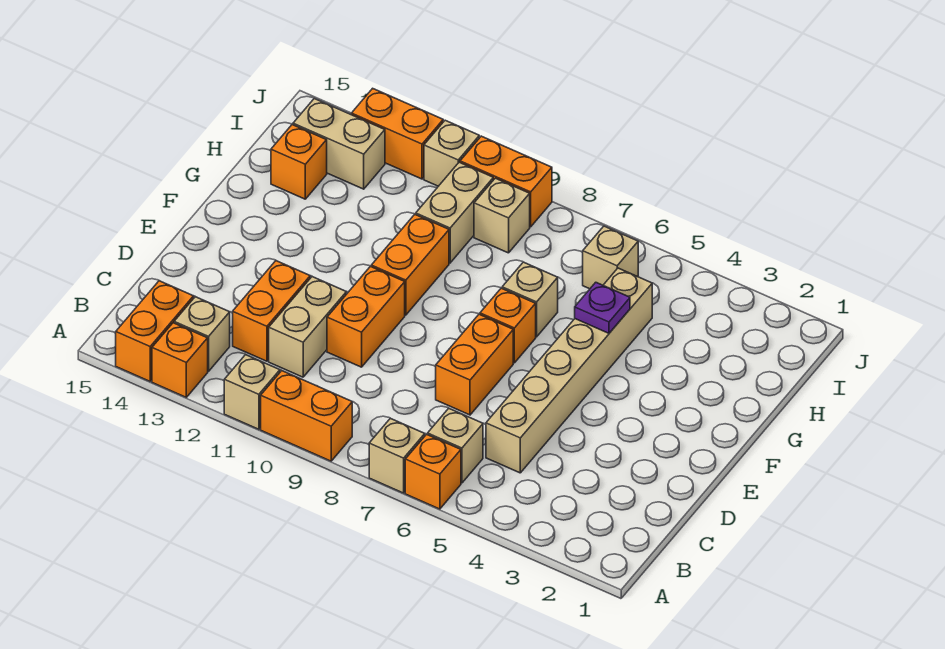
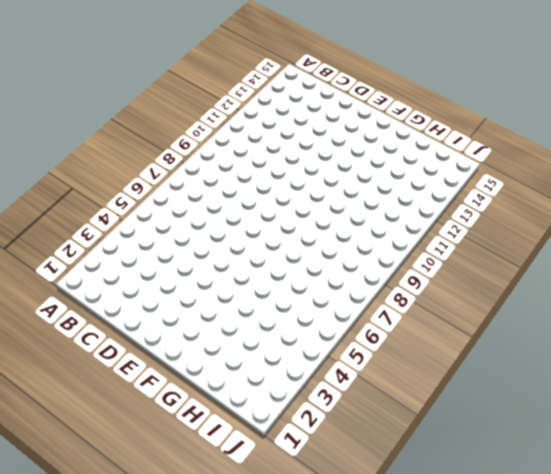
none -> orange 1x1 brick [405,434,461,509]
none -> tan 1x1 brick [369,418,425,493]
none -> orange 1x2 brick [261,371,352,461]

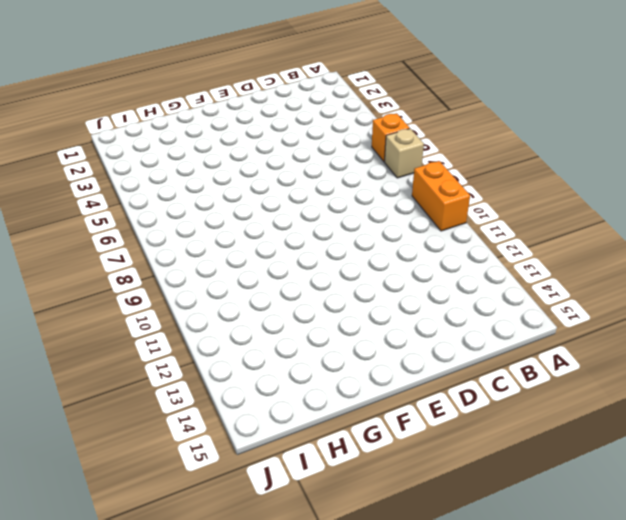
none -> tan 1x1 brick [224,355,280,429]
none -> orange 1x1 brick [152,323,208,397]
none -> orange 1x2 brick [116,281,194,381]

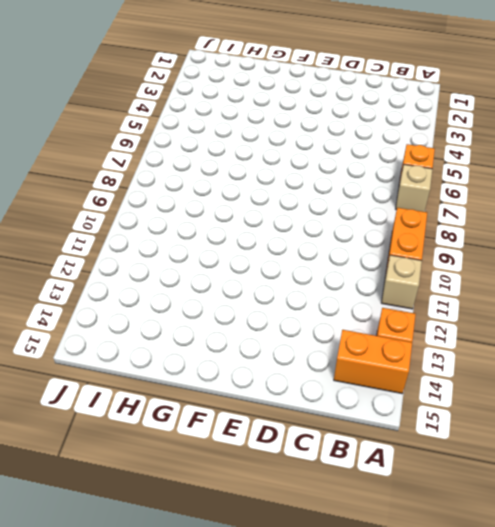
none -> tan 1x1 brick [428,408,483,483]
none -> tan 1x1 brick [174,297,230,371]
none -> tan 1x6 brick [486,268,652,473]

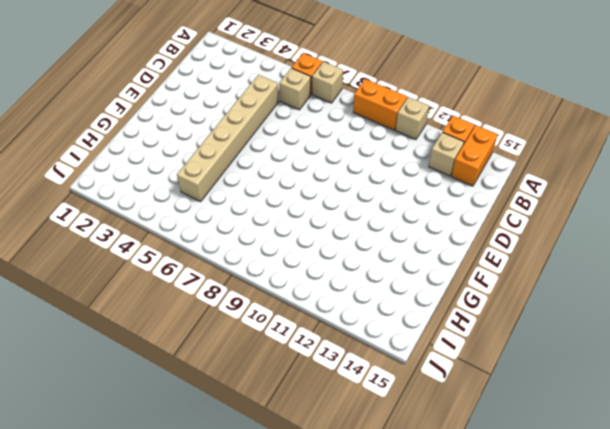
none -> tan 1x2 brick [269,277,346,377]
none -> orange 1x2 brick [233,261,310,361]
none -> orange 1x2 brick [436,314,513,415]

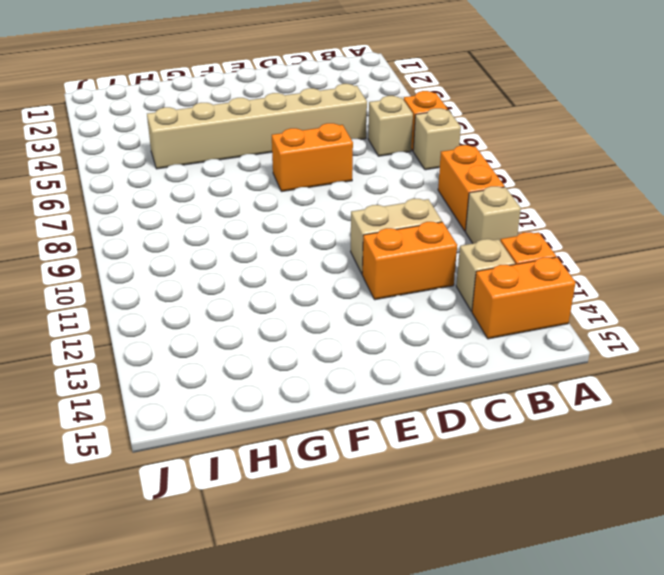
none -> orange 1x2 brick [327,266,405,367]
none -> orange 1x1 brick [480,288,536,363]
none -> orange 1x2 brick [371,214,449,315]

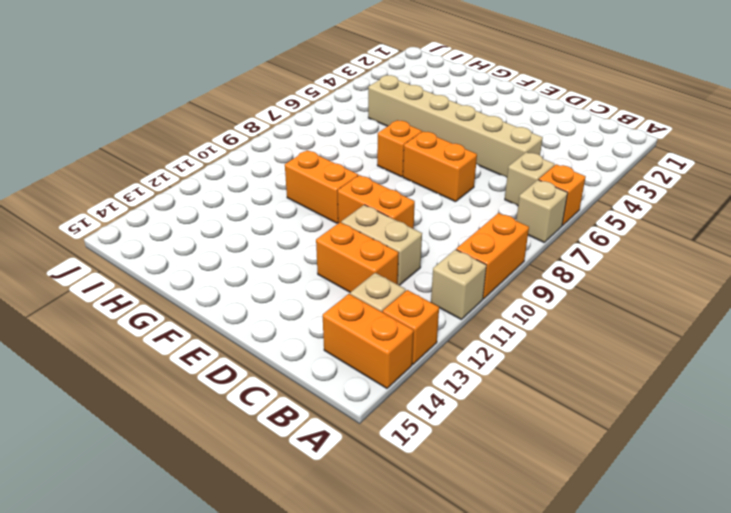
none -> tan 1x1 brick [502,262,558,337]
none -> tan 1x2 brick [416,162,493,263]
none -> orange 1x1 brick [271,125,327,199]

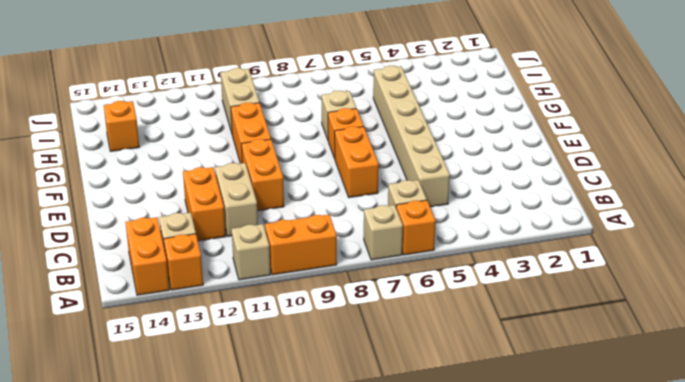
none -> tan 1x1 brick [583,226,638,289]
none -> tan 1x1 brick [474,178,530,253]
none -> tan 1x2 brick [293,99,385,189]

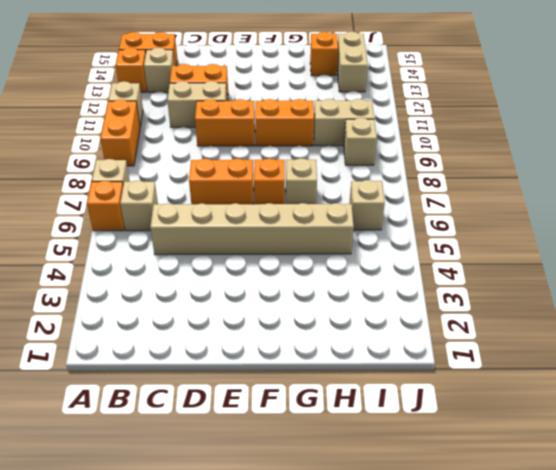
none -> orange 1x2 brick [460,136,552,227]
none -> tan 1x1 brick [424,120,479,186]
none -> orange 1x2 brick [351,88,443,179]

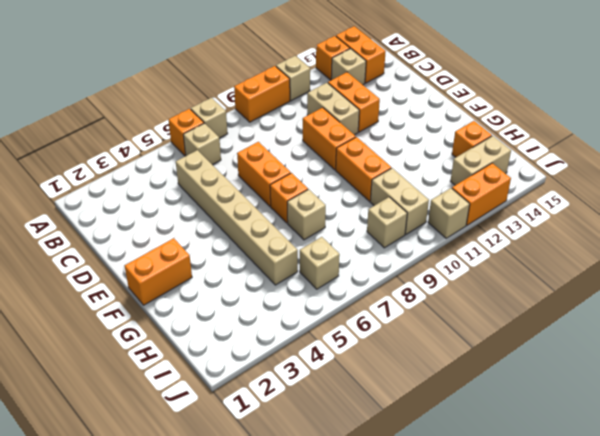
orange 1x2 brick [125,238,192,305] -> orange 1x2 brick moved to [460,136,552,227]
none -> purple 1x1 plate [575,282,630,333]

